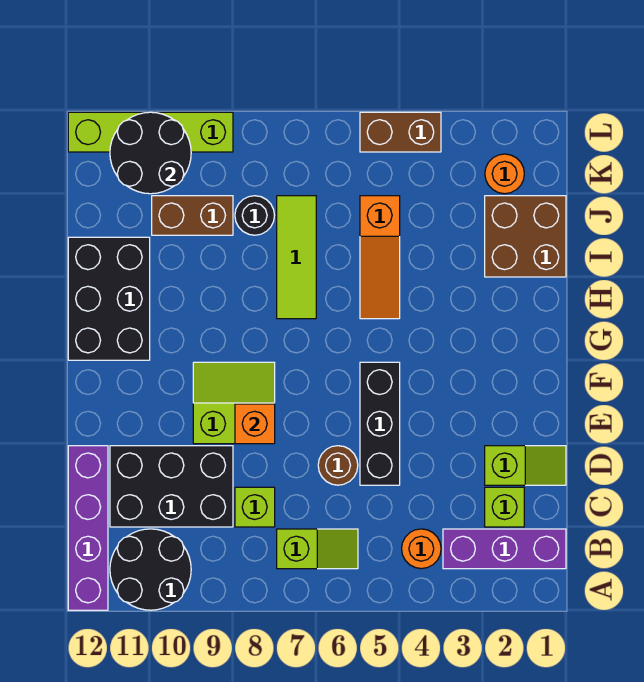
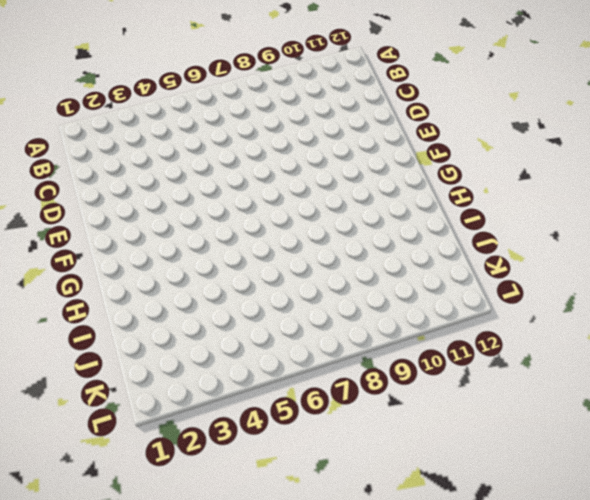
none -> black 2x2 round brick [110,529,191,610]
none -> purple 1x4 brick [68,446,108,610]
none -> purple 1x3 brick [443,529,566,569]

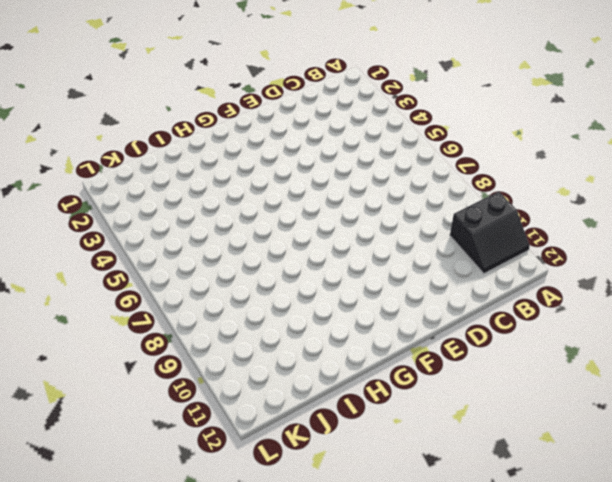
black 2x2 slope [450,192,530,273] -> black 2x2 round brick [110,529,191,610]
none -> purple 1x4 brick [68,446,108,610]
none -> purple 1x3 brick [443,529,566,569]
none -> orange 1x1 round brick [402,529,441,569]

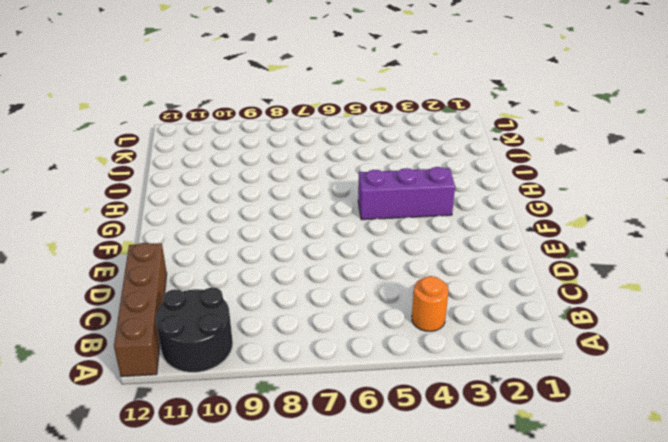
brown 1x4 brick [114,243,167,377] -> purple 1x4 brick [68,446,108,610]
purple 1x3 brick [358,167,455,220] -> purple 1x3 brick moved to [443,529,566,569]
none -> lime 1x2 slope [277,529,358,569]
none -> lime 1x1 brick [485,487,524,527]
none -> lime 1x1 brick [235,487,275,527]

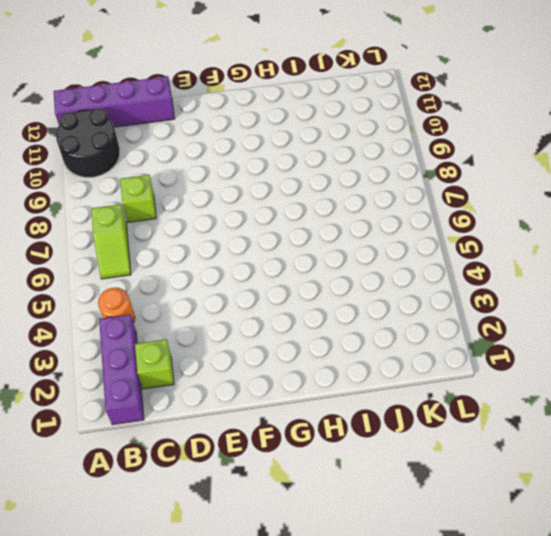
none -> black 2x3 brick [110,446,233,527]
none -> lime 1x2 slope [485,446,566,485]
none -> black 1x3 brick [360,362,400,485]

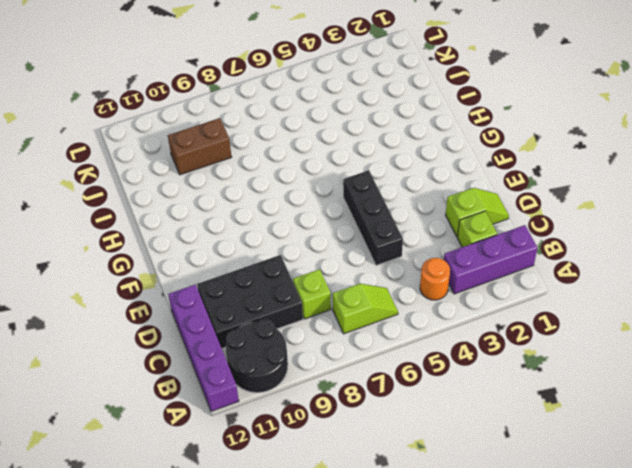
none -> brown 1x1 round brick [318,446,358,485]
none -> lime 2x2 slope [193,362,275,444]
none -> black 2x3 brick [68,237,150,360]

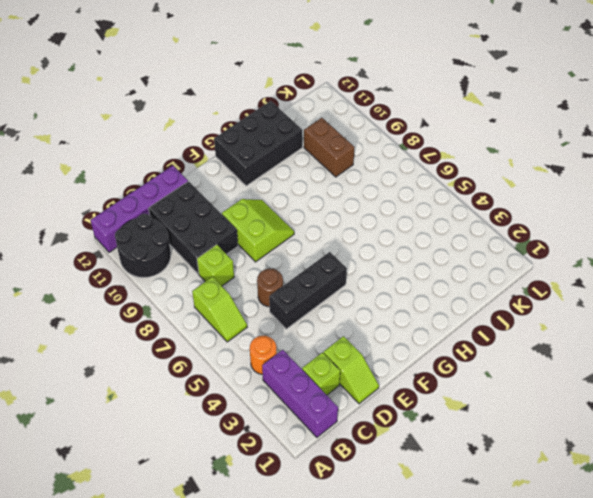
none -> orange 1x3 slope [360,196,400,319]
none -> lime 1x3 tile [277,196,316,319]
none -> brown 2x2 brick [485,196,566,277]

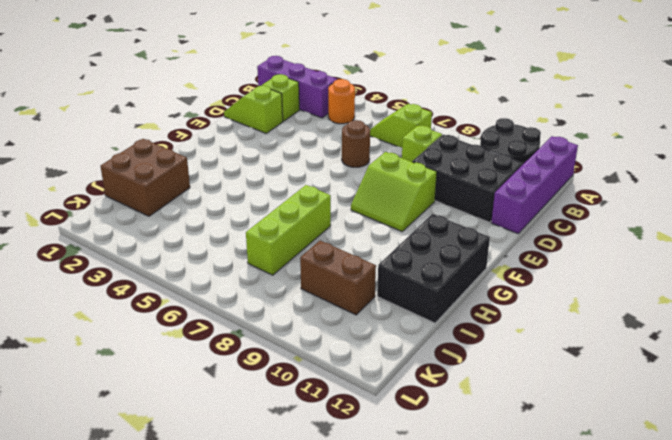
lime 1x3 brick [246,185,331,275] -> lime 1x3 tile [277,196,316,319]
none -> black 1x3 brick [360,362,400,485]
none -> orange 1x3 slope [360,196,400,319]
none -> black 1x1 round brick [235,196,274,235]

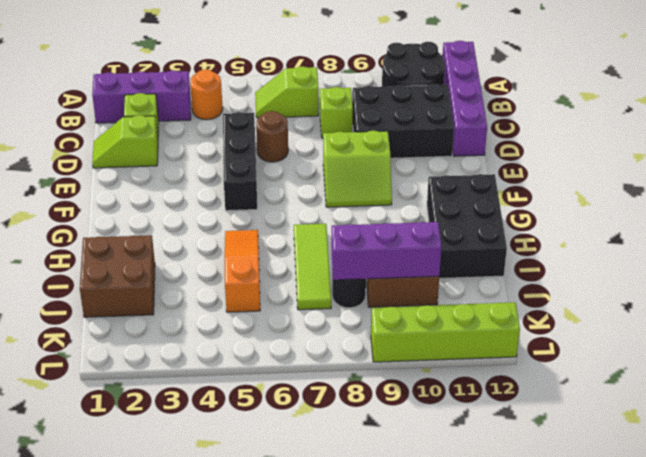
purple 1x3 brick [331,222,441,280] -> none
none -> orange 1x1 round brick [485,154,524,194]
none -> brown 1x2 brick [360,112,441,152]
none -> orange 1x1 brick [235,404,275,444]

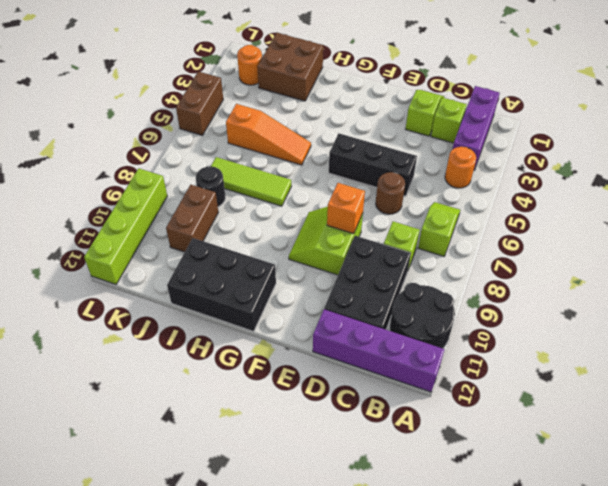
none -> black 2x2 round brick [110,112,191,194]

